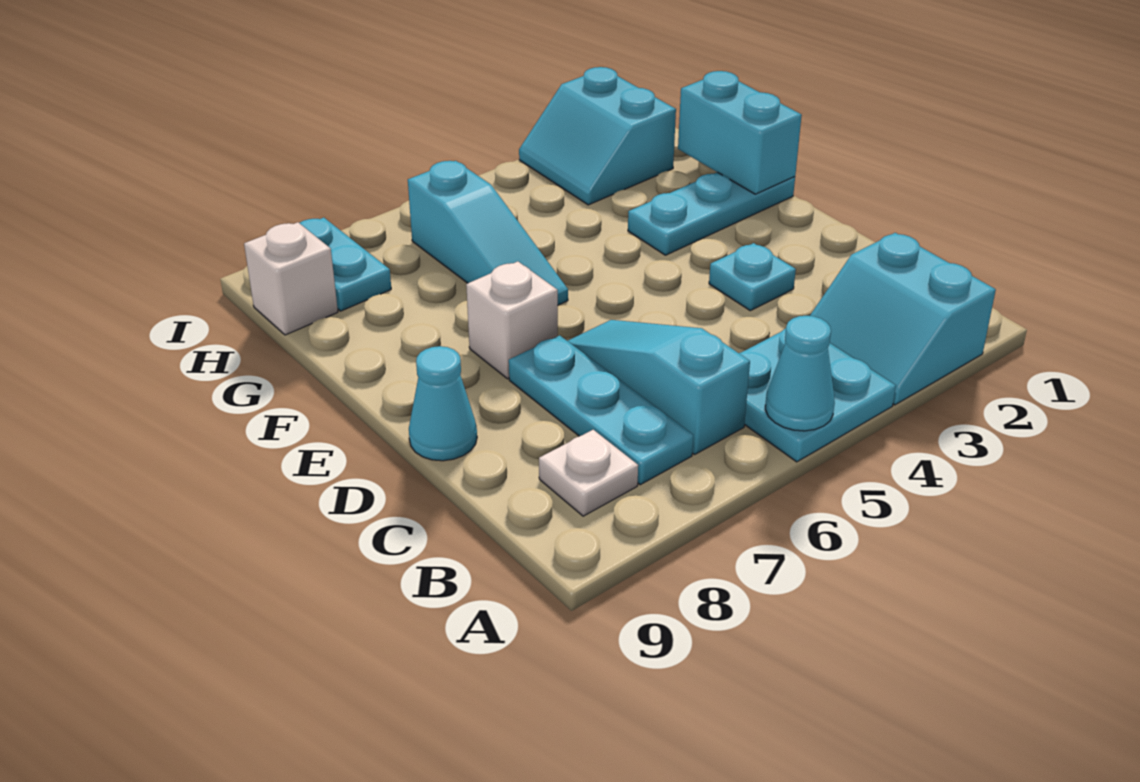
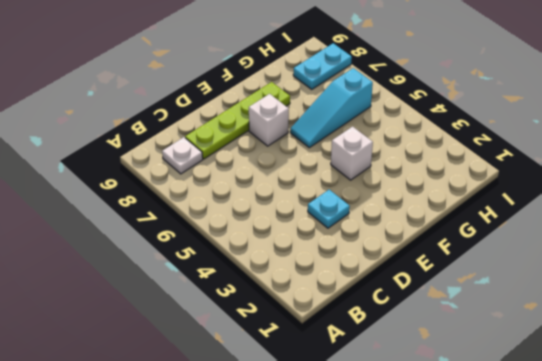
lime 1x4 plate [185,82,290,159] -> none
white 1x1 brick [331,127,373,180] -> white 1x1 brick moved to [244,222,338,335]
none -> cyan 2x2 slope [810,233,996,405]
none -> cyan 2x2 plate [739,328,896,462]
none -> cyan 1x3 slope [568,320,750,455]

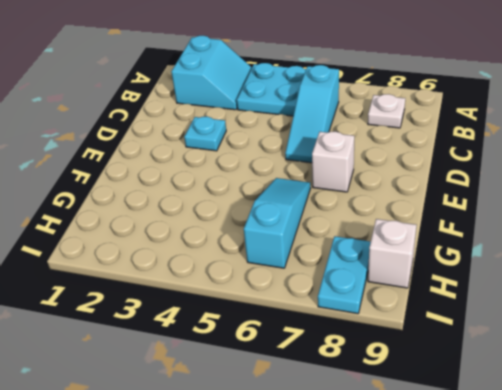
none -> cyan 1x3 plate [509,335,693,485]
none -> cyan 1x1 cone [409,346,477,461]
none -> cyan 1x3 plate [628,172,795,255]

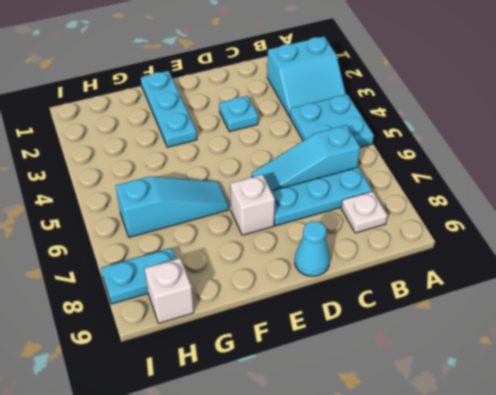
none -> cyan 2x2 slope [519,67,676,205]
none -> cyan 1x1 cone [765,316,835,431]
none -> cyan 1x2 brick [678,71,802,194]

